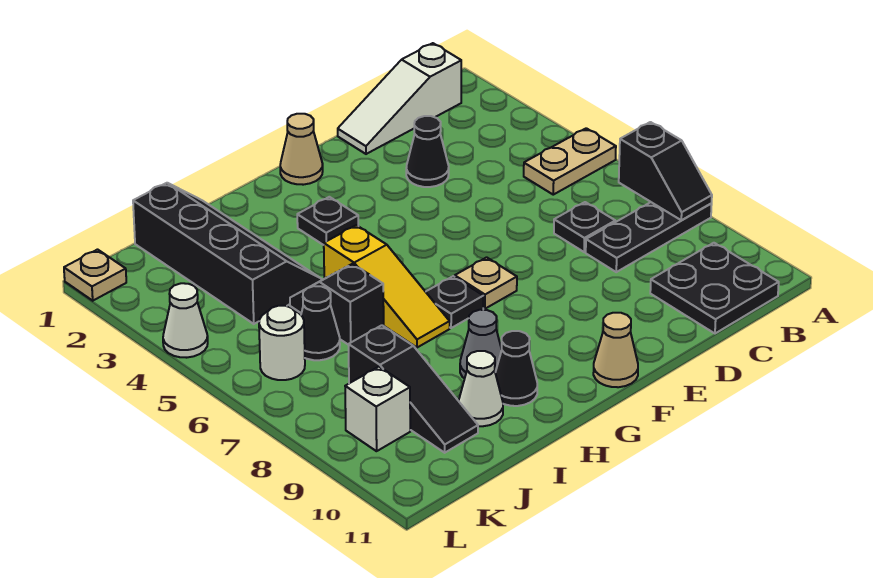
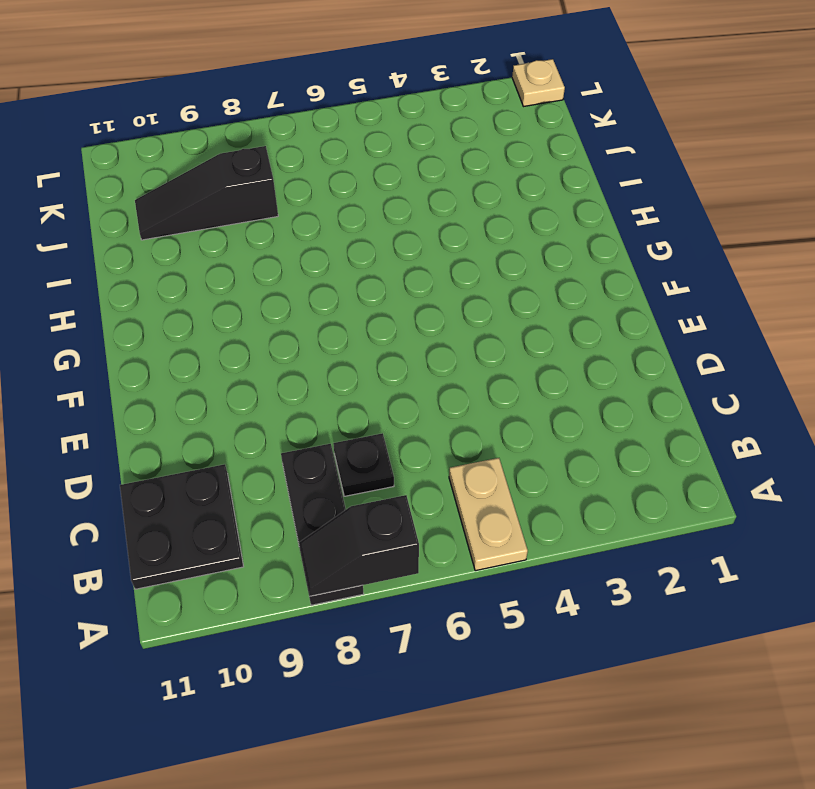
none -> white 1x3 slope [338,43,461,154]
none -> black 1x1 cone [406,116,449,187]
none -> tan 1x1 cone [280,114,323,185]

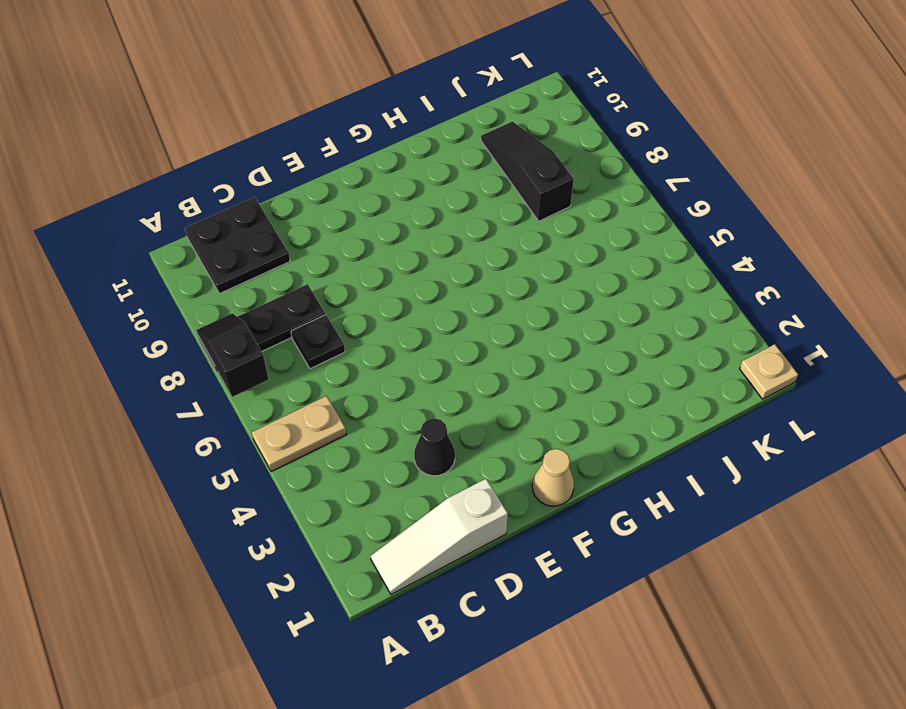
white 1x3 slope [371,479,508,594] -> white 1x3 slope turned to [338,43,461,154]
none -> tan 1x1 plate [455,257,517,309]
none -> tan 1x1 cone [593,313,638,387]
none -> black 1x1 plate [297,197,358,245]

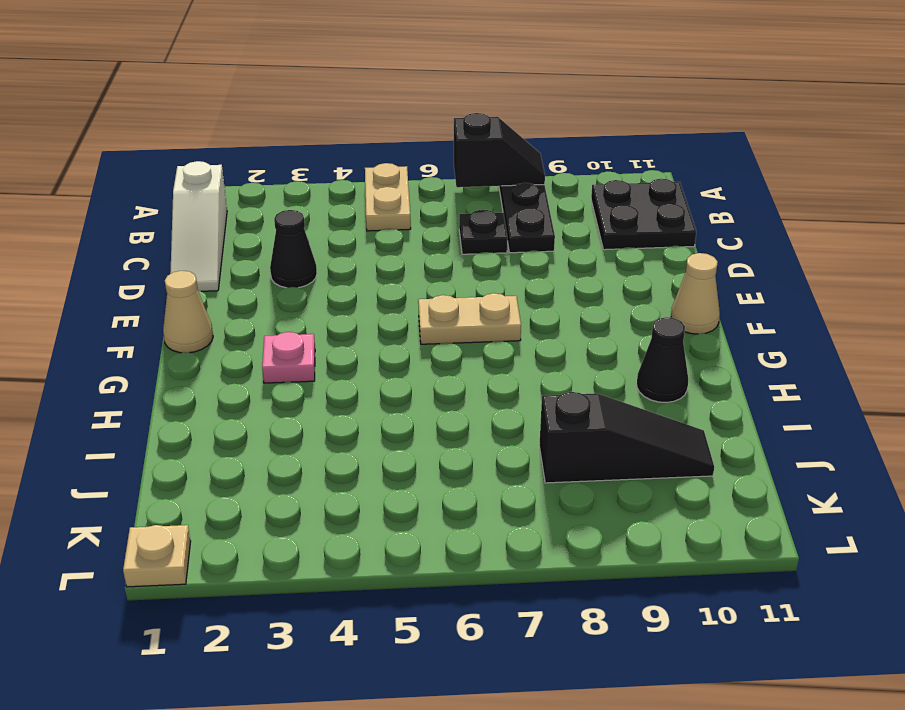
tan 1x2 plate [418,293,521,344] -> tan 1x1 plate [455,257,517,309]
pink 1x1 plate [262,332,315,383] -> black 1x1 plate [297,197,358,245]
none -> black 1x1 plate [426,276,483,328]
none -> yellow 1x3 slope [324,225,450,348]
none -> grey 1x1 cone [460,310,502,379]

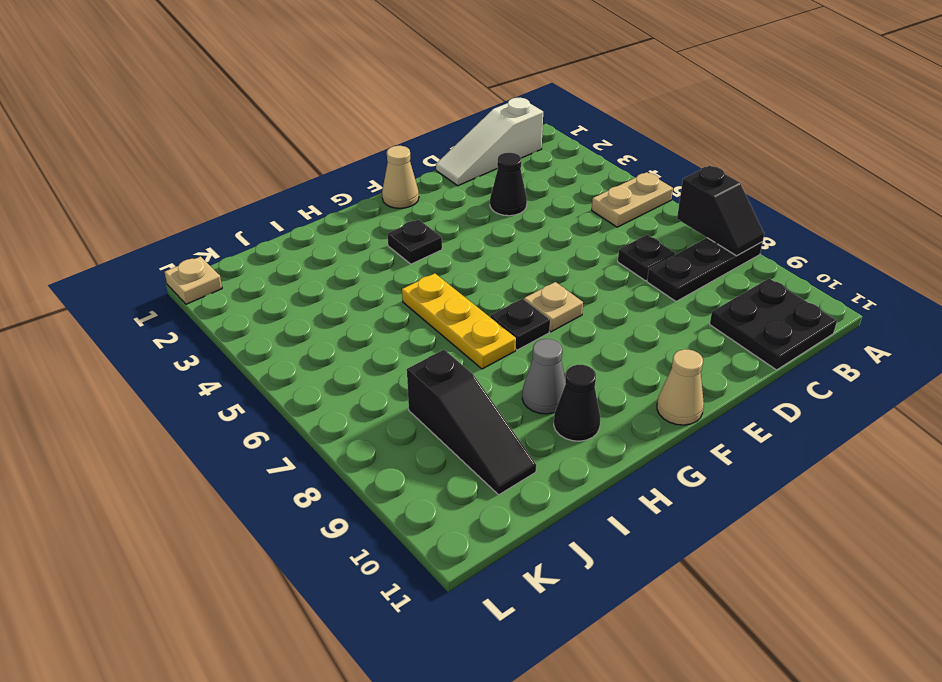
yellow 1x3 plate [402,273,516,369] -> yellow 1x3 slope [324,225,450,348]
none -> black 2x4 slope [133,183,321,324]
none -> black 1x2 slope [290,264,384,344]
none -> white 1x1 cone [459,351,503,426]

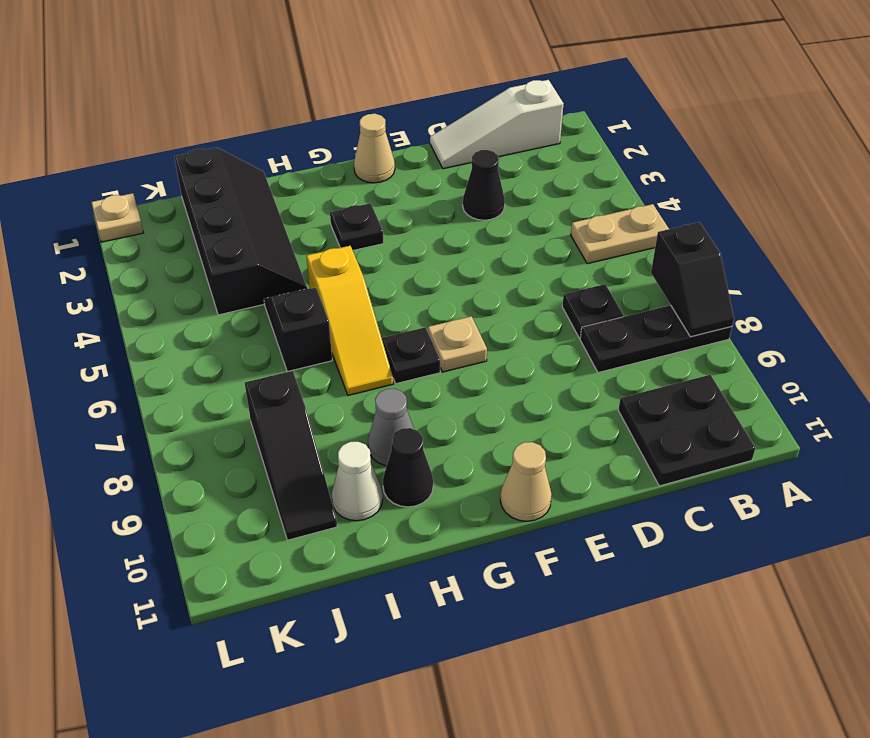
none -> black 1x1 cone [301,286,340,360]
none -> white 1x1 round brick [259,306,305,380]
none -> white 1x1 brick [345,367,410,451]

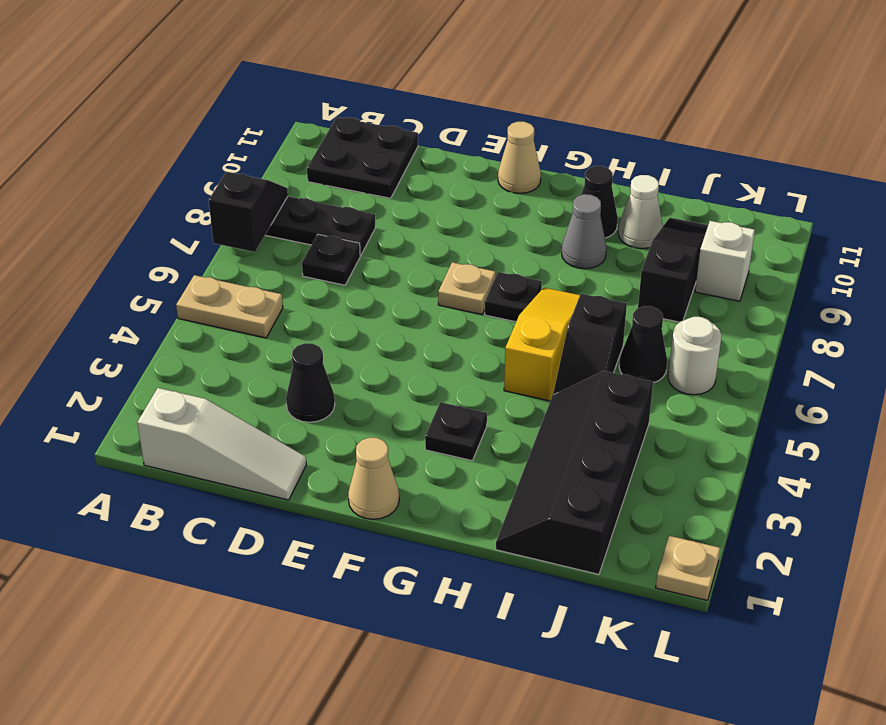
none -> white 1x1 cone [163,283,208,358]

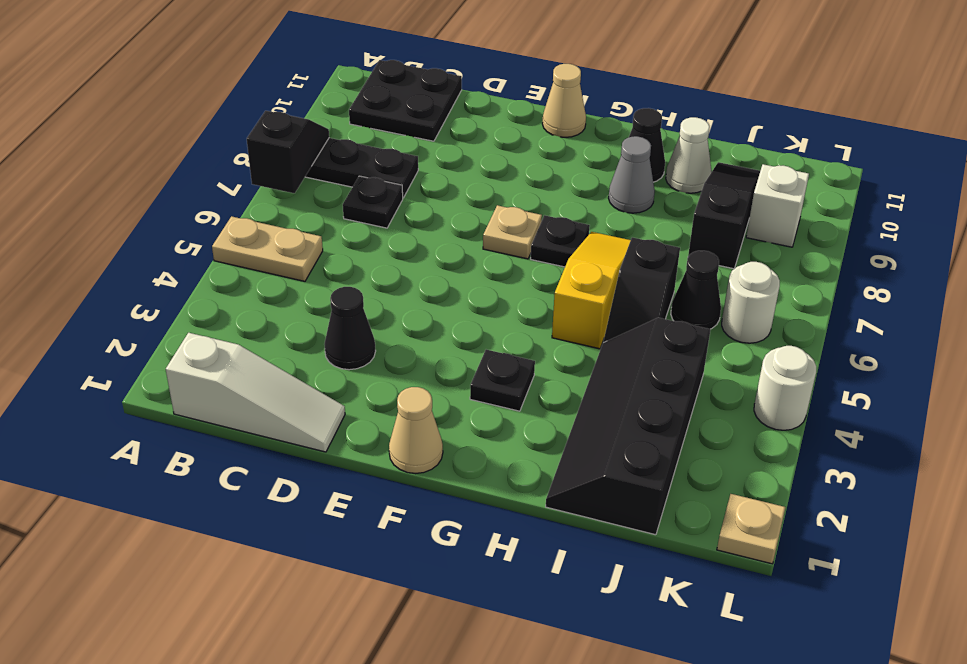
white 1x1 round brick [754,346,816,430] -> white 1x1 cone [163,283,208,358]

